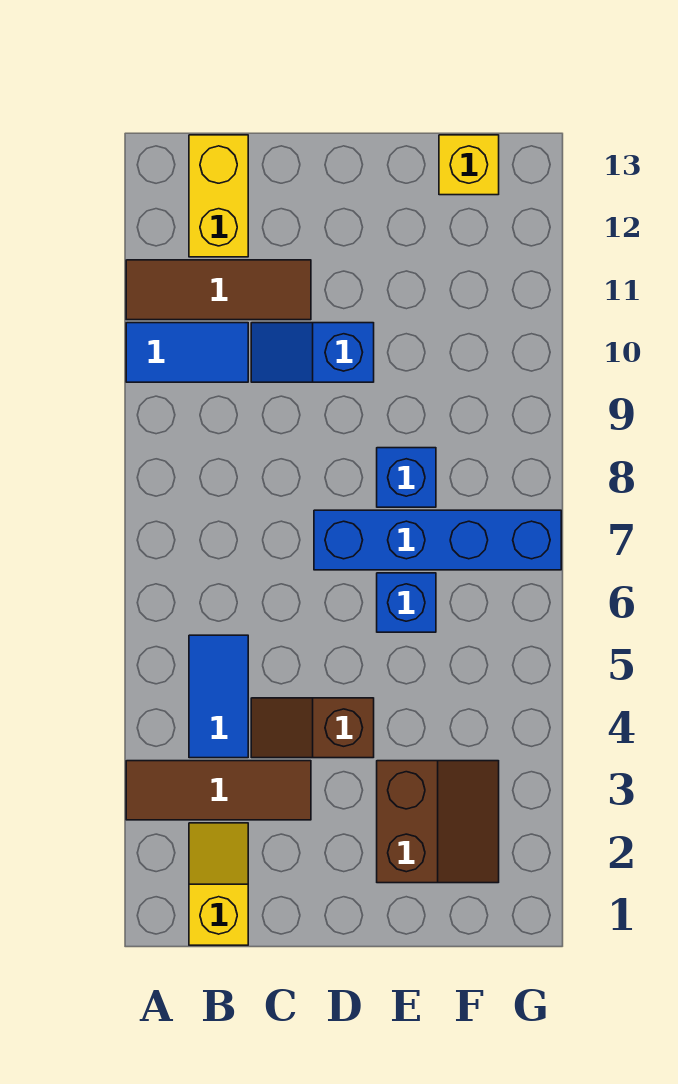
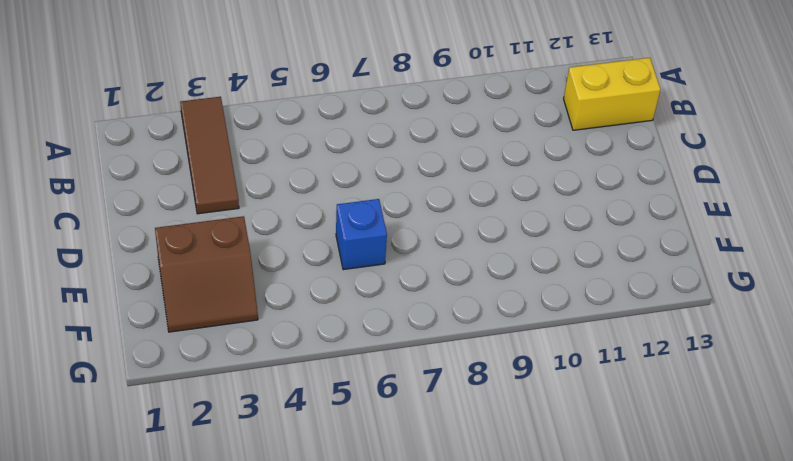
none -> blue 1x2 tile [126,323,248,382]
none -> brown 1x3 tile [126,260,311,320]
none -> yellow 1x2 slope [189,823,248,945]

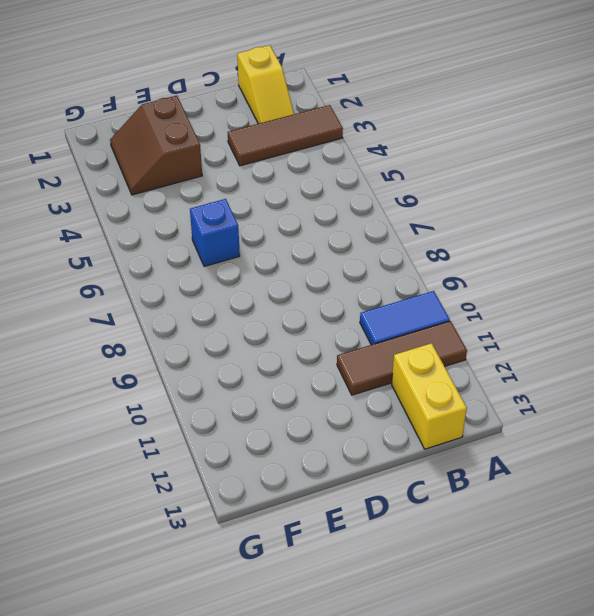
none -> blue 1x2 tile [189,635,248,758]
none -> brown 1x2 slope [251,698,374,758]
none -> blue 1x2 slope [251,323,374,382]

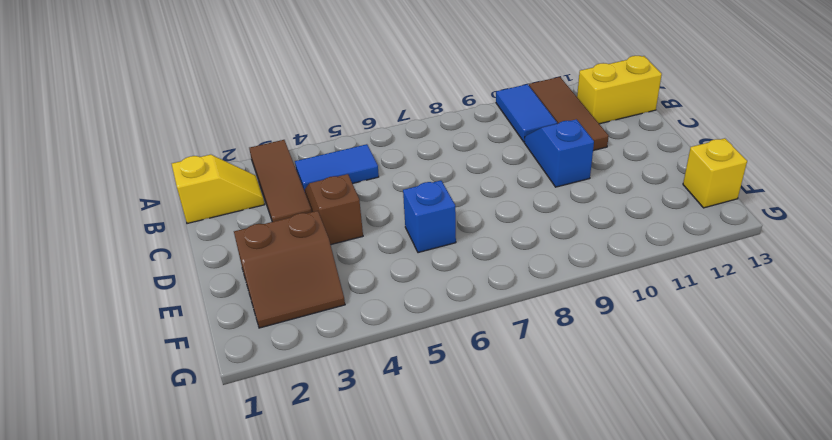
none -> blue 1x4 brick [314,510,561,570]
none -> blue 1x1 brick [377,448,436,507]

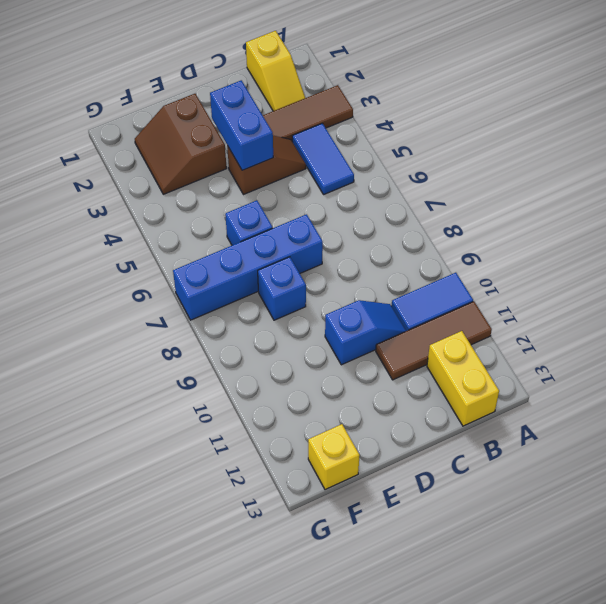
blue 1x2 brick [210,80,273,170] -> none

